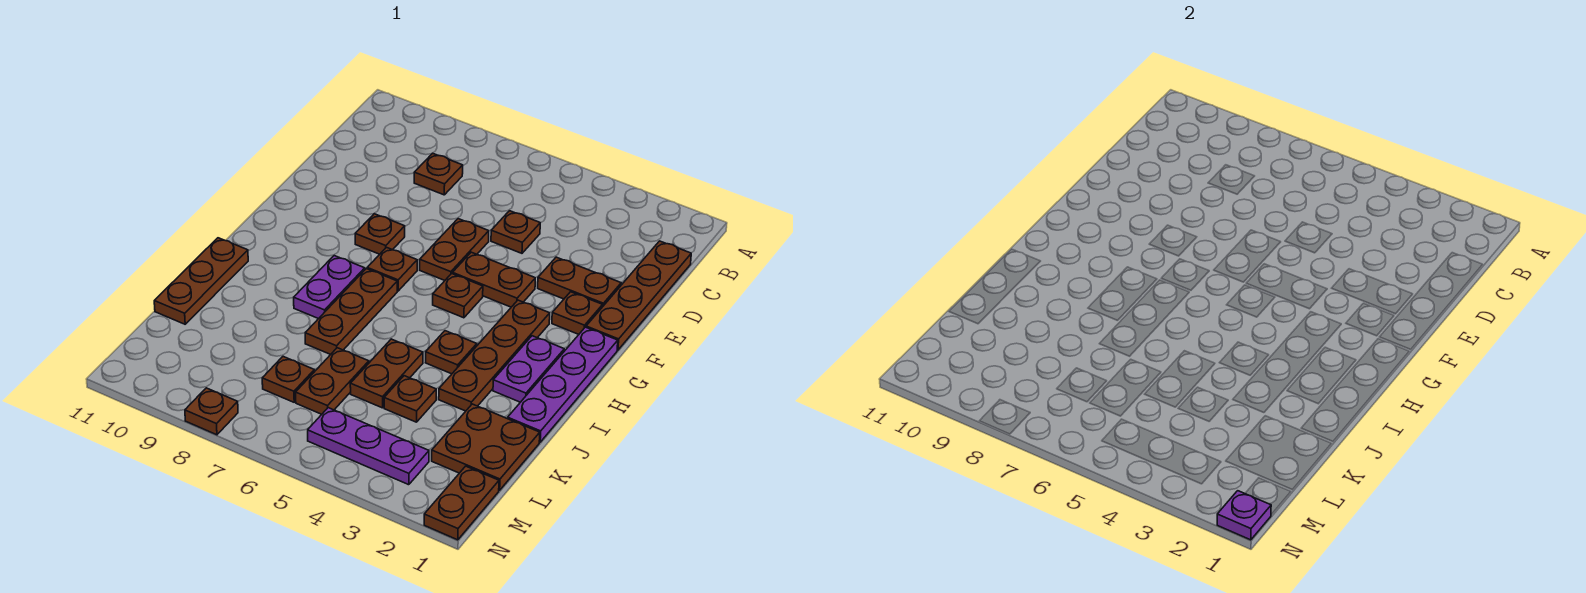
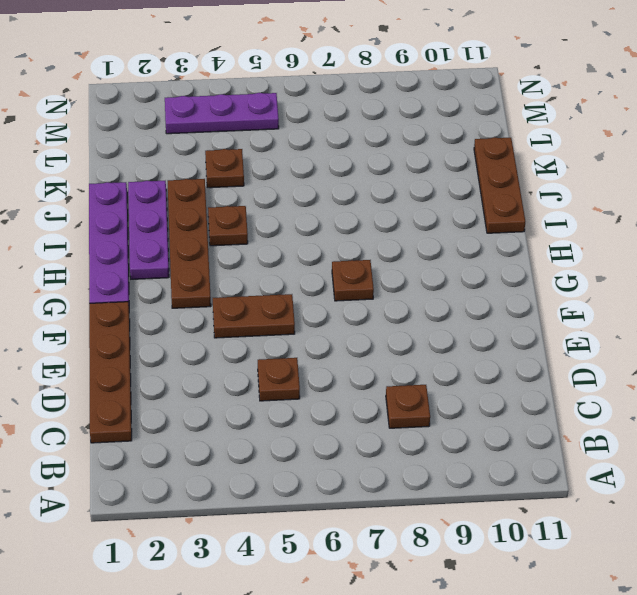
purple 1x3 plate [128,181,169,279] -> purple 1x2 plate [493,336,564,402]
none -> brown 1x2 plate [538,257,621,307]
none -> brown 1x2 plate [420,219,489,280]
none -> brown 1x1 plate [552,292,603,334]

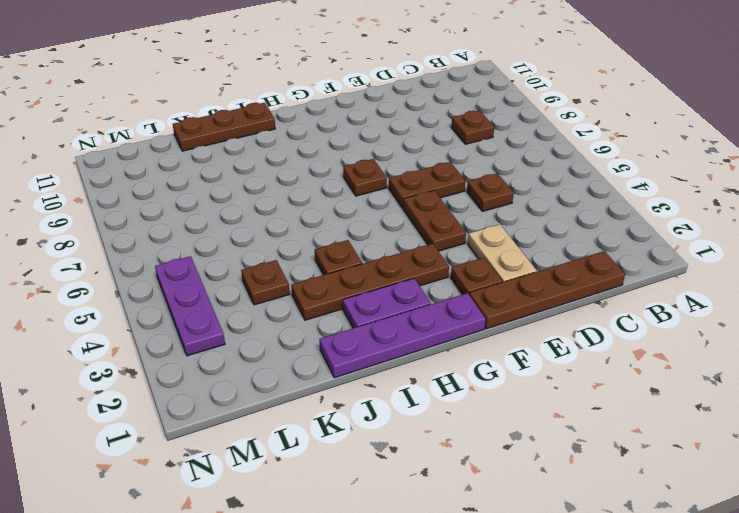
tan 1x2 plate [468,224,537,282] -> brown 1x2 plate [538,257,621,307]
none -> brown 1x1 plate [355,214,405,254]
none -> brown 1x1 plate [433,274,483,318]
none -> brown 1x3 plate [305,269,397,354]

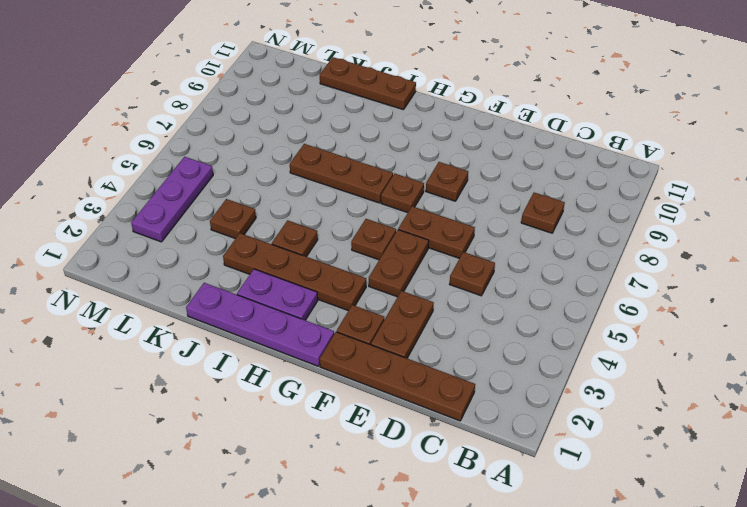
none -> purple 1x2 plate [294,256,365,319]
none -> brown 1x2 plate [350,339,423,408]
none -> brown 2x2 plate [432,404,540,490]

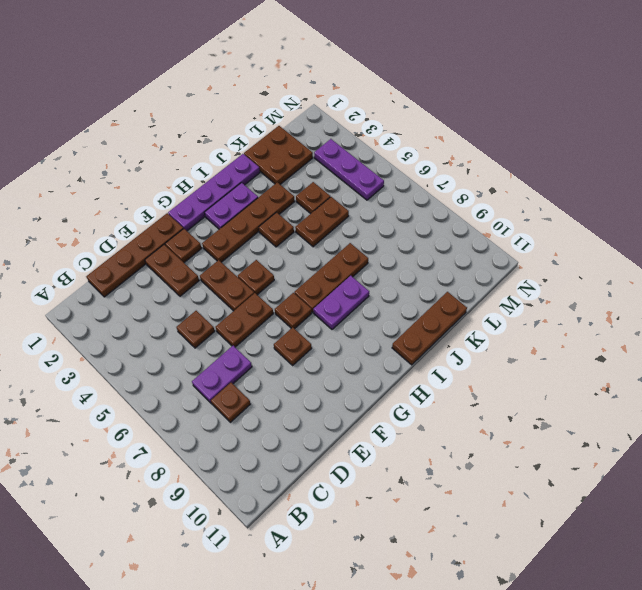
purple 1x2 plate [192,346,252,403] -> none
none -> brown 1x2 plate [296,348,369,414]
none -> brown 1x1 plate [262,357,314,402]
none -> brown 1x2 plate [424,466,499,540]

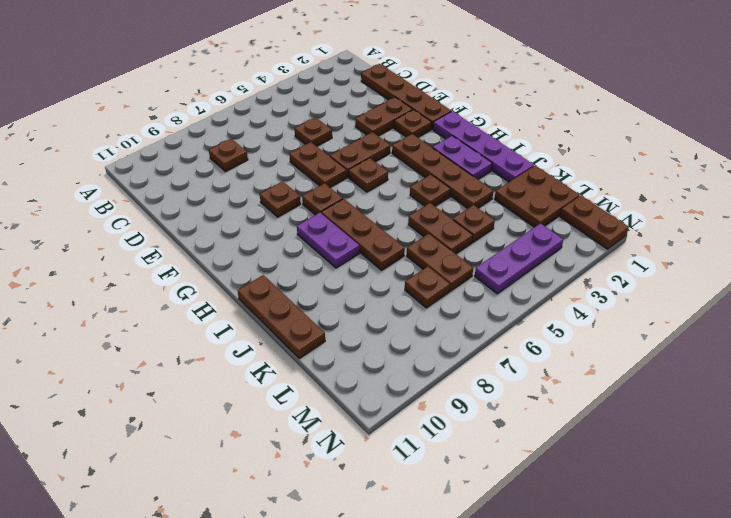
none -> brown 1x1 plate [185,388,238,435]
none -> purple 1x1 plate [1217,491,1271,540]

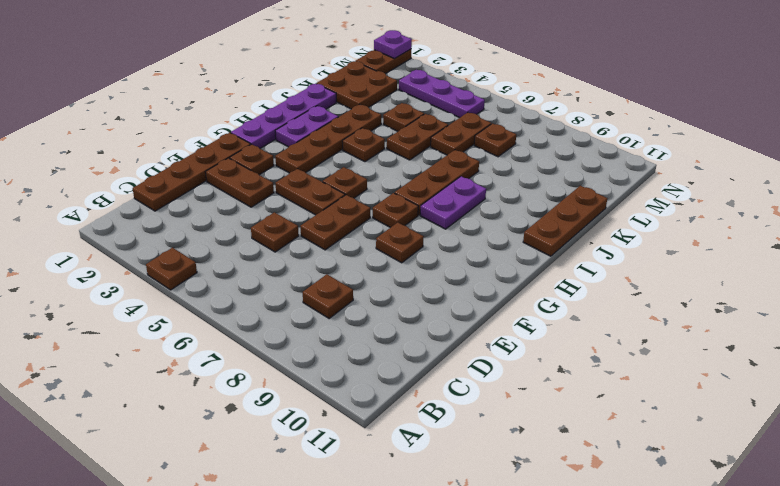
brown 1x1 plate [146,248,197,290] -> brown 1x1 plate moved to [185,388,238,435]

